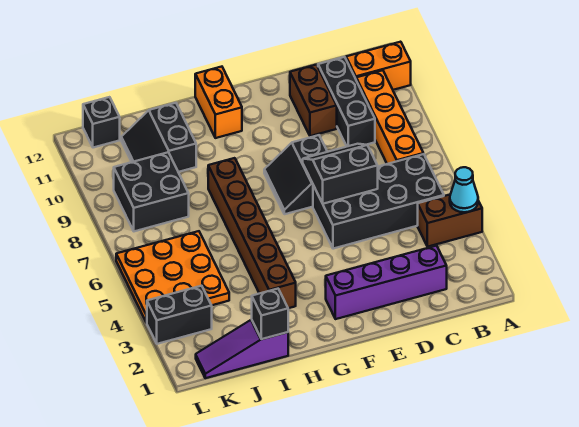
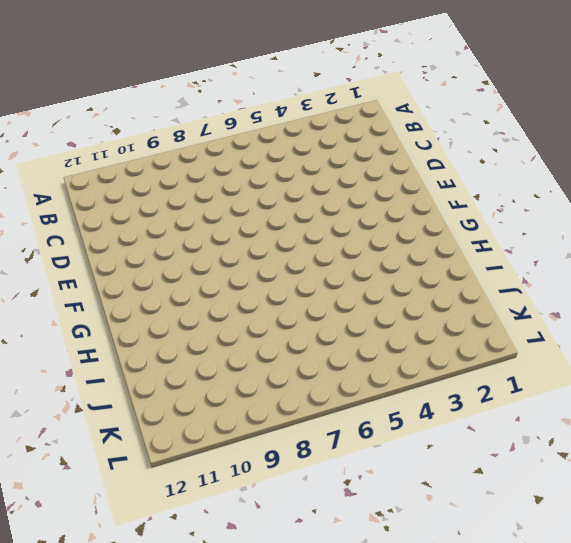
none -> brown 1x2 brick [418,195,482,247]
none -> orange 1x2 brick [346,42,411,90]
none -> black 2x4 brick [313,154,444,249]

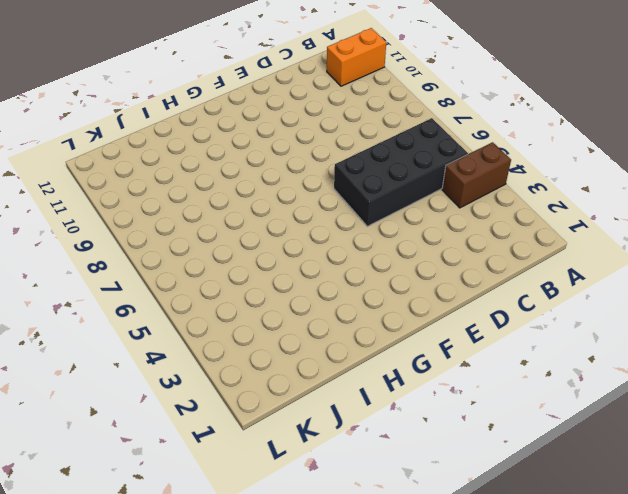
none -> orange 1x4 brick [356,70,423,164]
none -> purple 1x4 brick [326,246,447,319]
none -> black 1x3 brick [318,57,375,146]

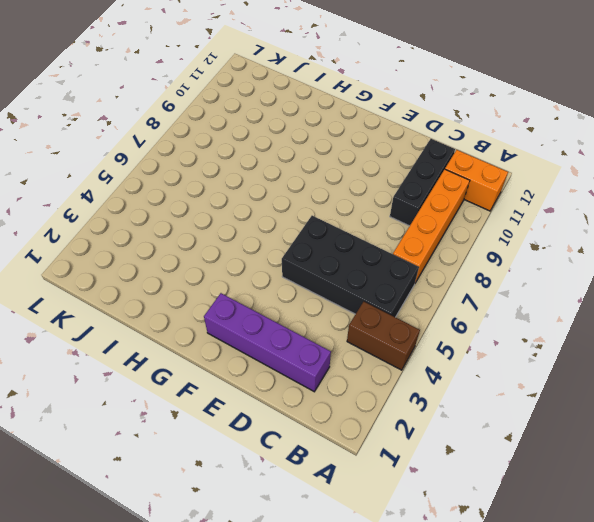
none -> brown 1x2 brick [290,65,337,136]
none -> black 2x2 slope [264,135,327,214]
none -> orange 1x2 brick [195,67,242,138]

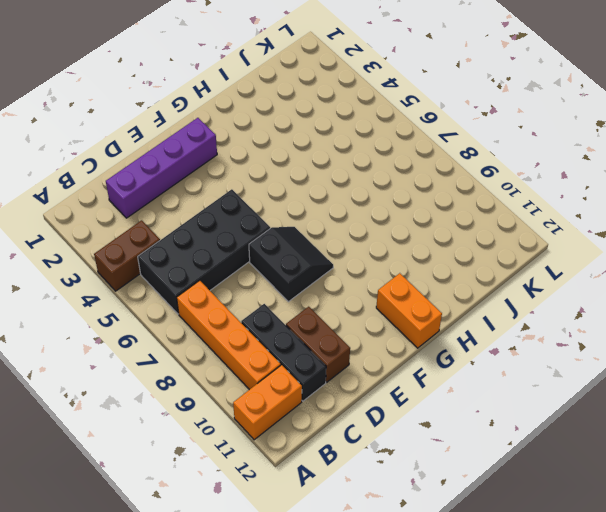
none -> brown 1x6 brick [208,158,296,308]
none -> purple 1x3 slope [196,320,288,378]
none -> black 2x2 slope [121,103,196,172]

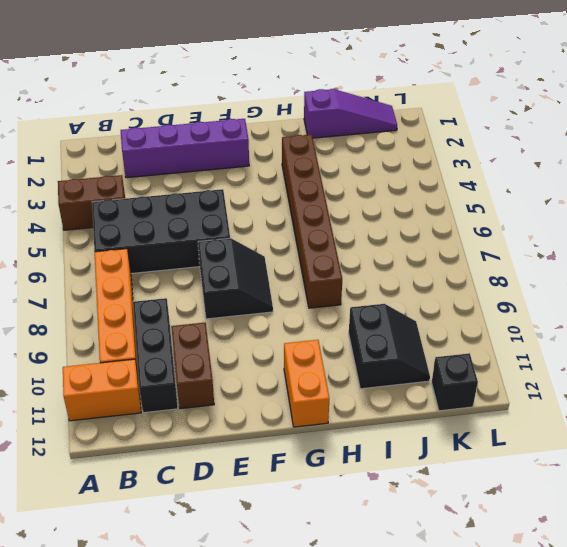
none -> orange 3x3 plate [116,231,229,323]
none -> black 2x2 brick [114,152,189,231]
none -> black 1x2 brick [147,286,212,344]

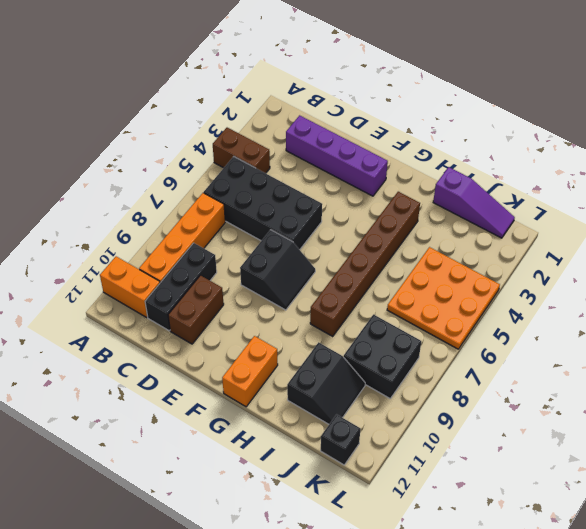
none -> black 1x2 brick [147,286,212,344]
none -> cyan 1x1 cone [450,167,478,212]
none -> black 2x2 slope [303,144,378,204]

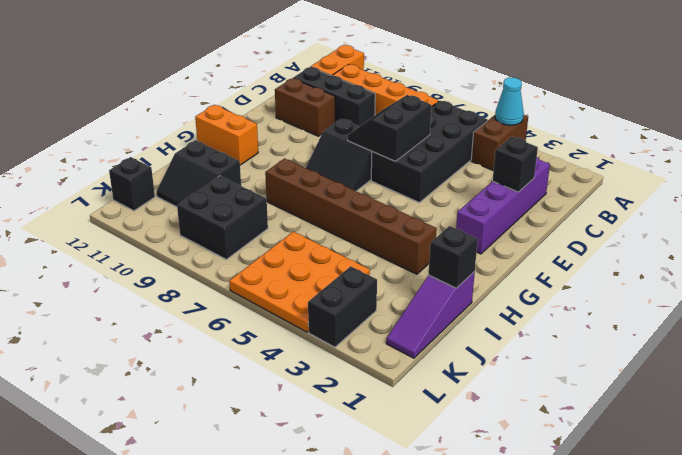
black 1x1 brick [493,137,538,192] -> none

